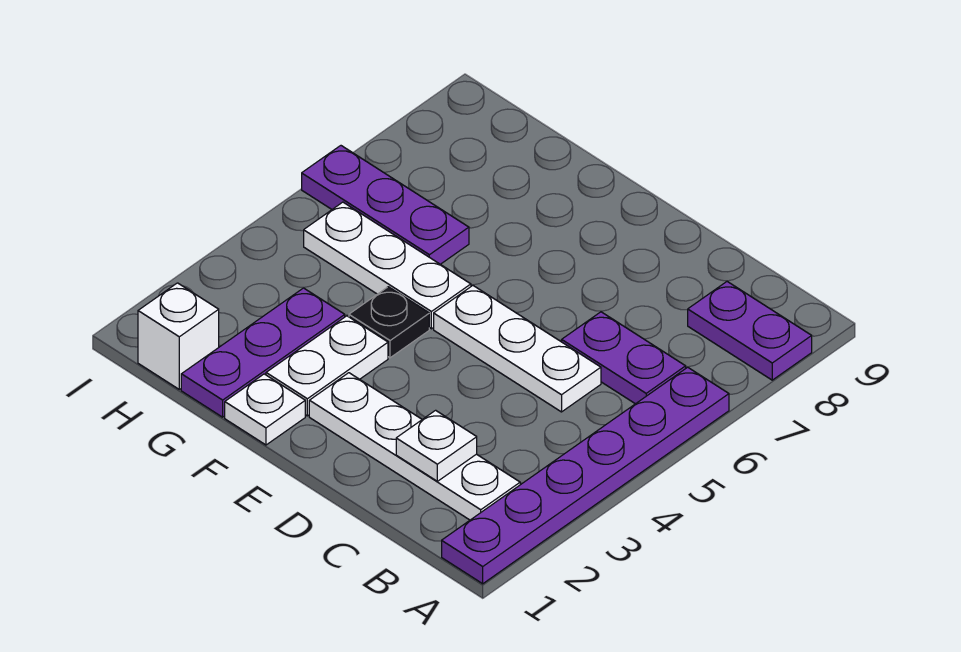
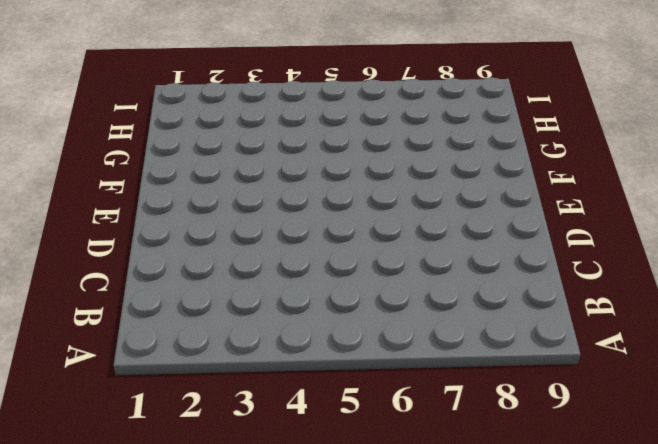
none -> purple 1x6 plate [442,367,729,584]
none -> purple 1x2 plate [688,282,812,380]
none -> white 1x4 plate [309,373,520,520]

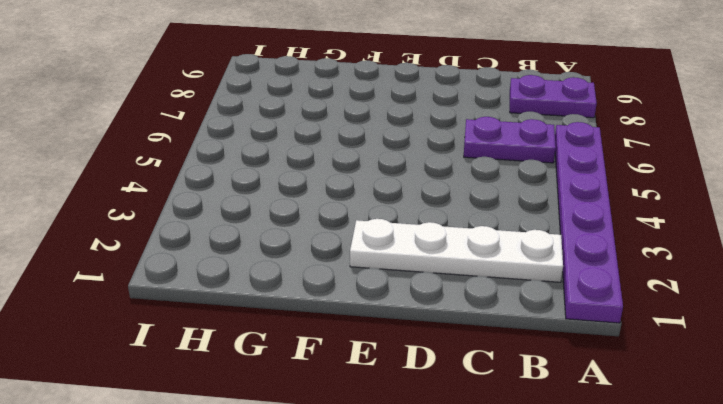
none -> white 1x3 plate [434,286,601,412]
none -> white 1x1 plate [225,374,305,445]
none -> white 1x2 plate [266,316,388,416]

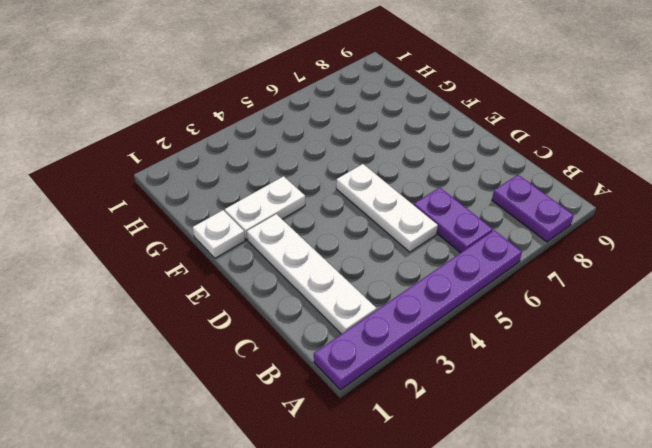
none -> black 1x1 plate [349,287,429,358]
none -> white 1x3 plate [304,202,471,329]
none -> purple 1x3 plate [181,288,345,417]

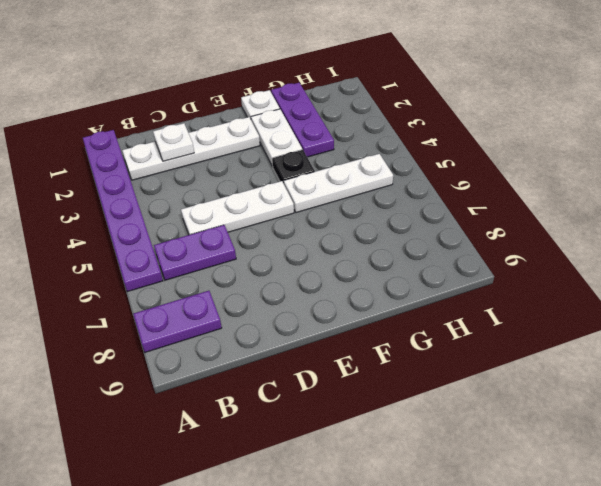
none -> purple 1x3 plate [302,146,469,264]
none -> white 1x1 brick [138,283,219,389]

